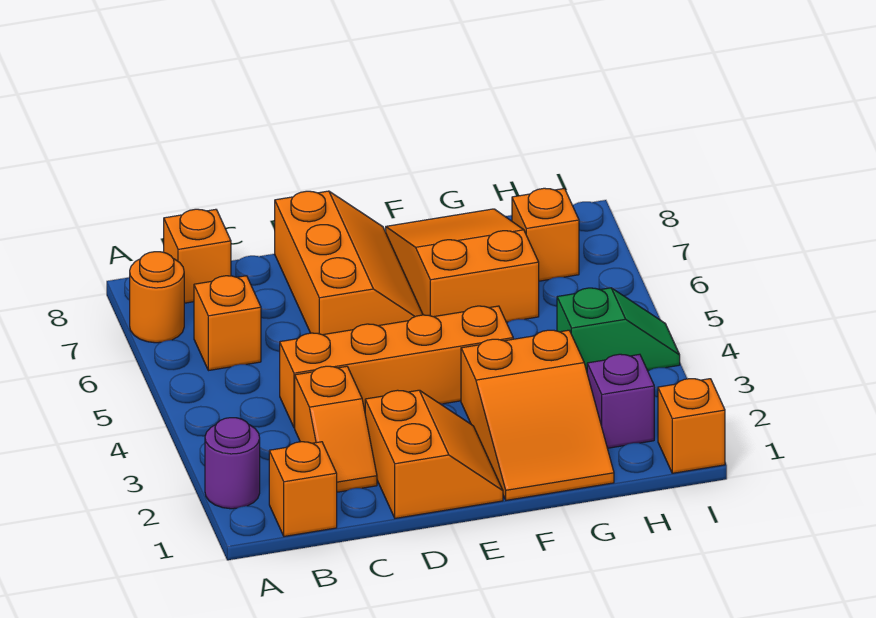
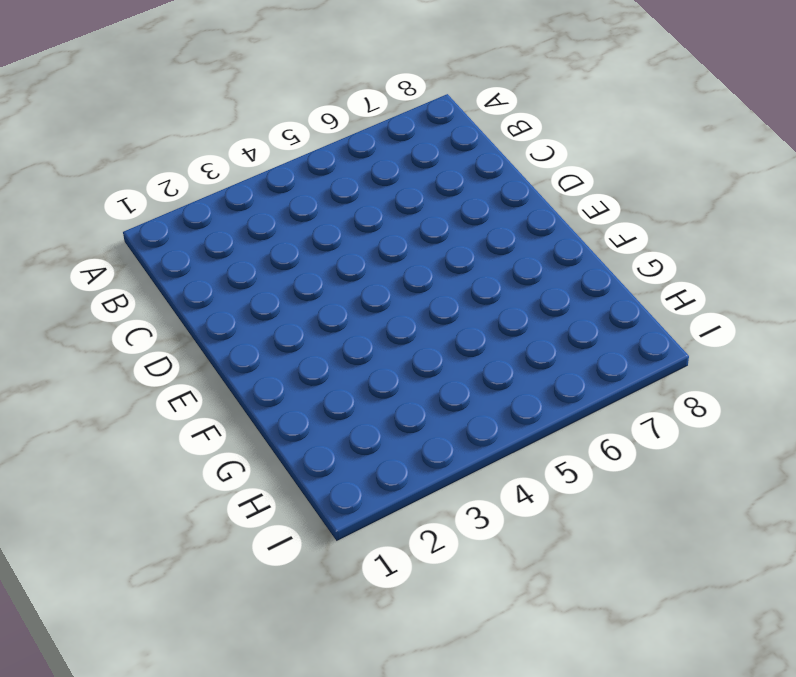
none -> purple 1x1 round brick [205,418,260,509]
none -> orange 1x1 round brick [130,252,184,343]
none -> orange 1x1 brick [269,442,337,536]

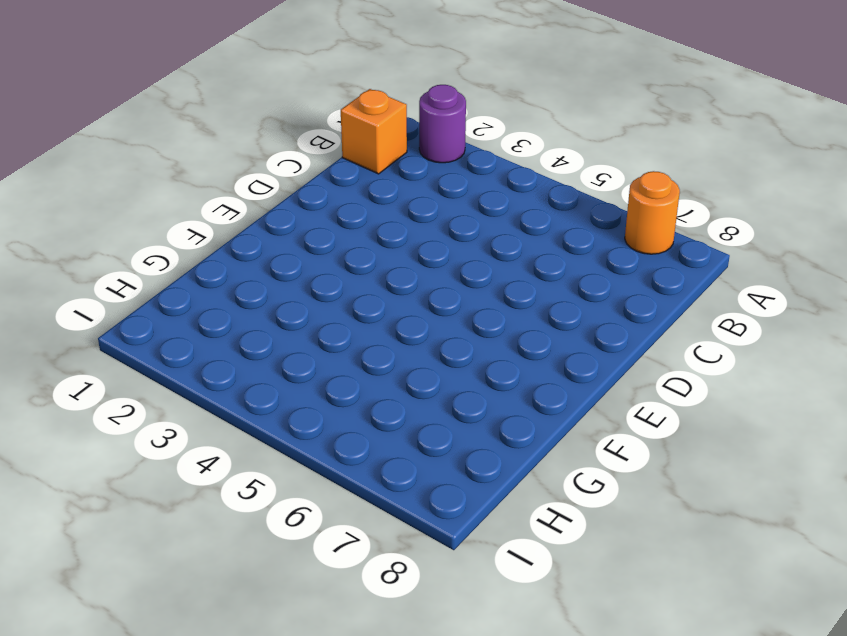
none -> orange 1x1 brick [194,276,261,371]
none -> orange 1x1 brick [164,209,231,303]
none -> orange 1x2 slope [295,366,377,492]

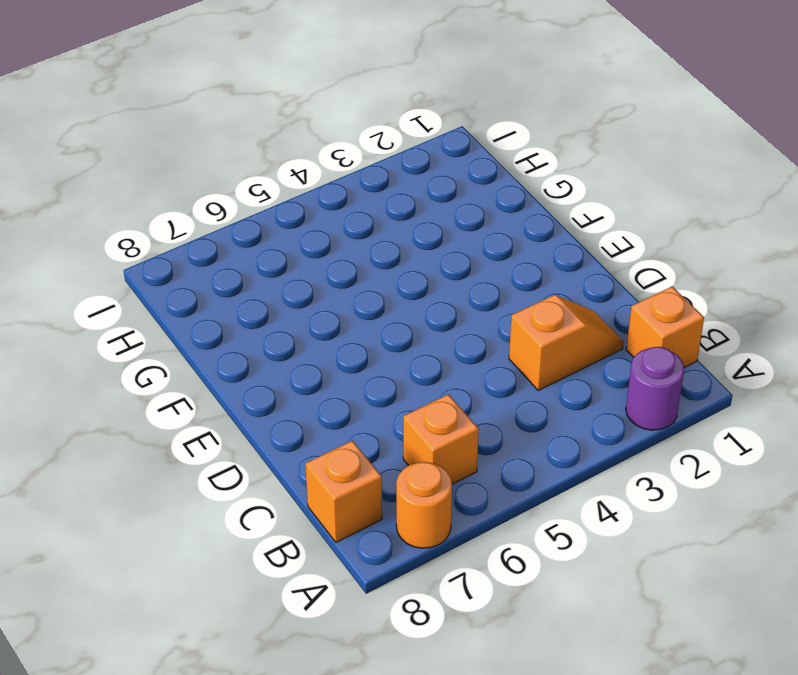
none -> orange 1x4 brick [280,306,513,428]
none -> orange 2x2 slope [365,390,503,518]
none -> orange 2x3 slope [275,191,423,335]

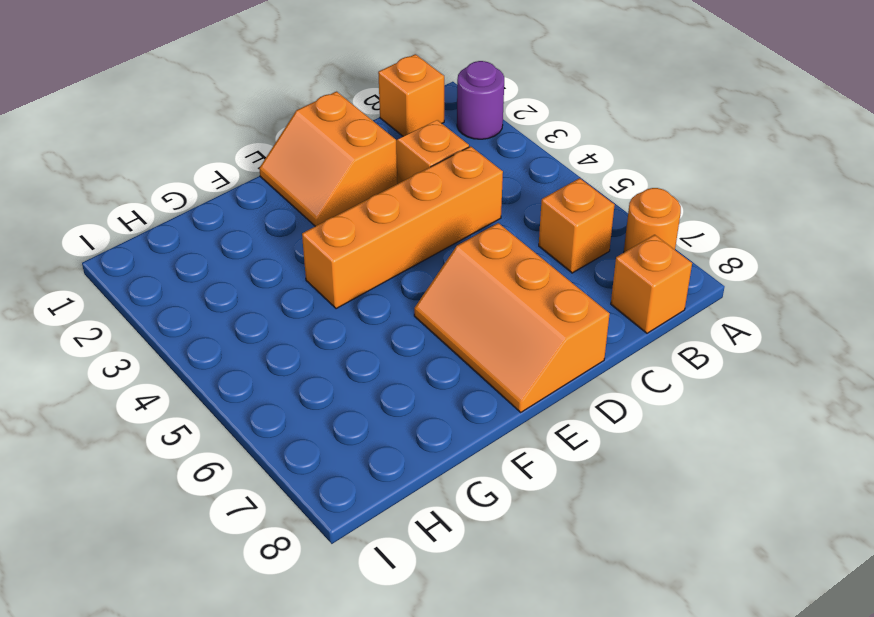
none -> orange 2x3 slope [461,330,614,500]
none -> orange 2x3 slope [386,209,539,322]
none -> purple 1x1 brick [587,354,654,448]

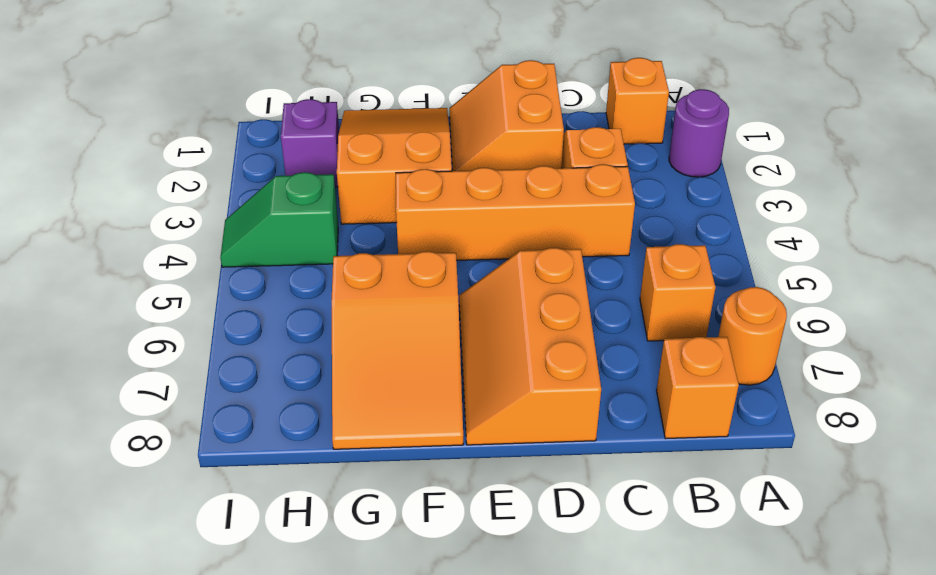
none -> orange 1x1 brick [512,188,579,281]
none -> orange 1x1 brick [658,379,725,473]

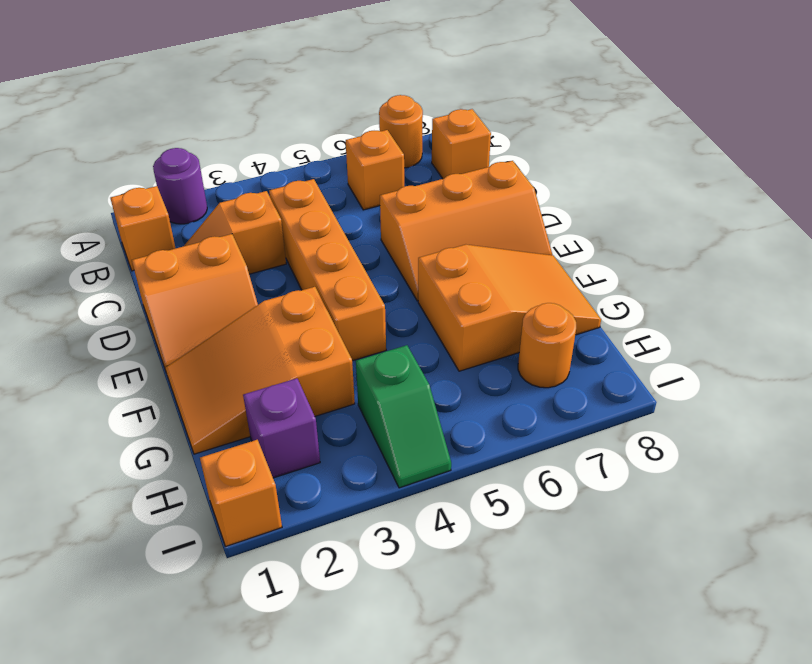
orange 1x1 round brick [518,303,576,388] -> orange 1x1 brick [512,188,579,281]

